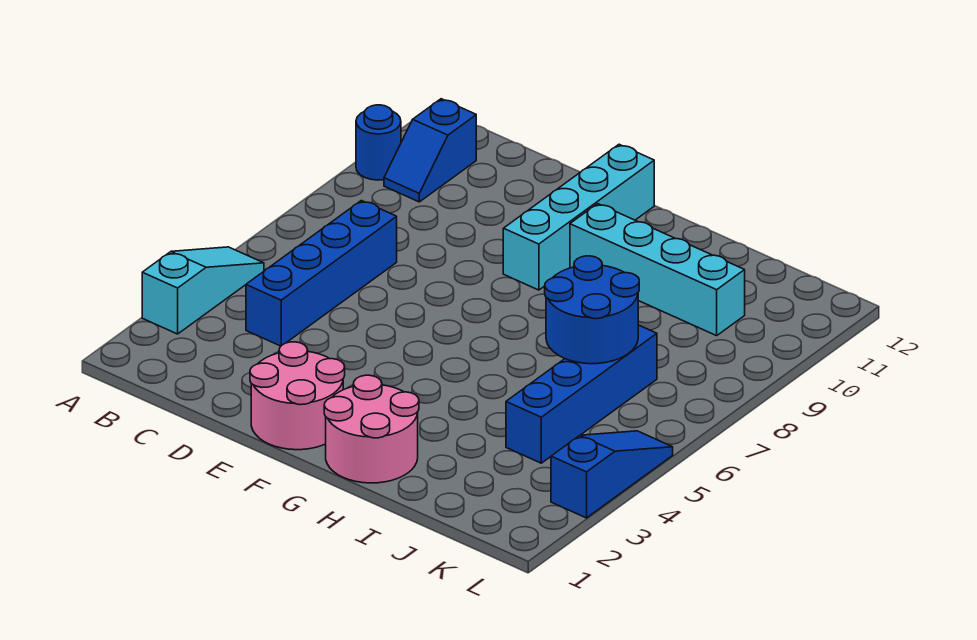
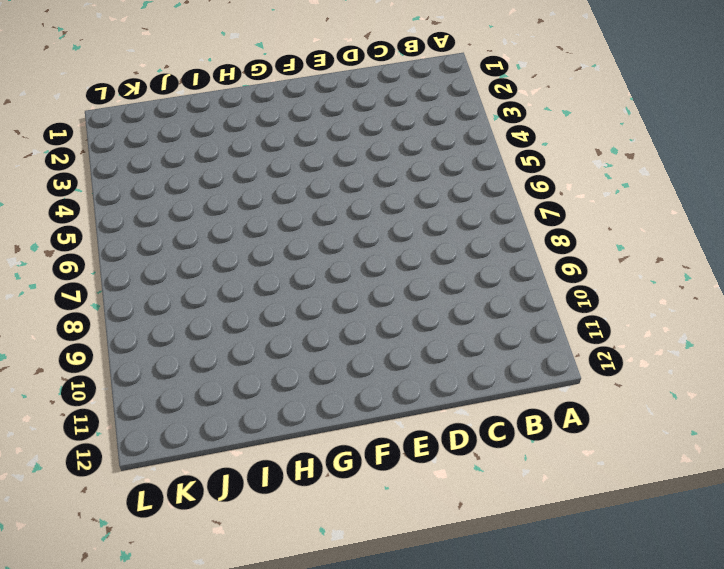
none -> cyan 1x3 slope [142,247,264,334]
none -> blue 1x1 round brick [356,105,401,180]

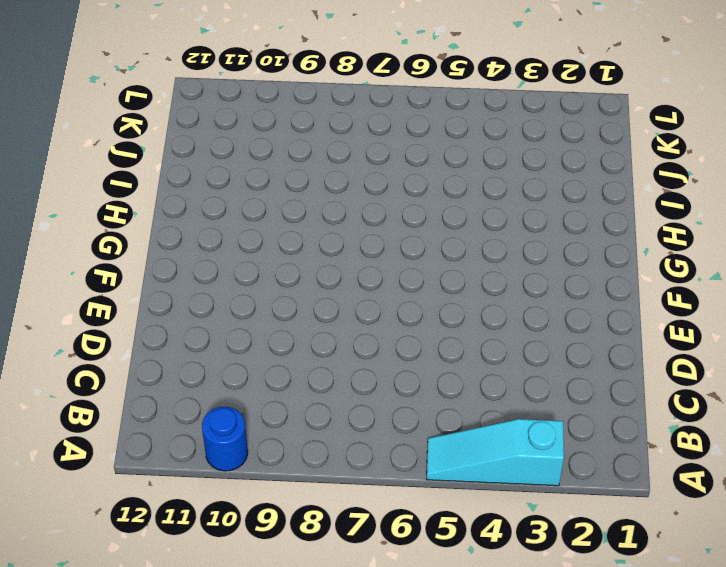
none -> blue 1x2 slope [384,99,476,202]
none -> blue 1x4 brick [246,201,397,346]

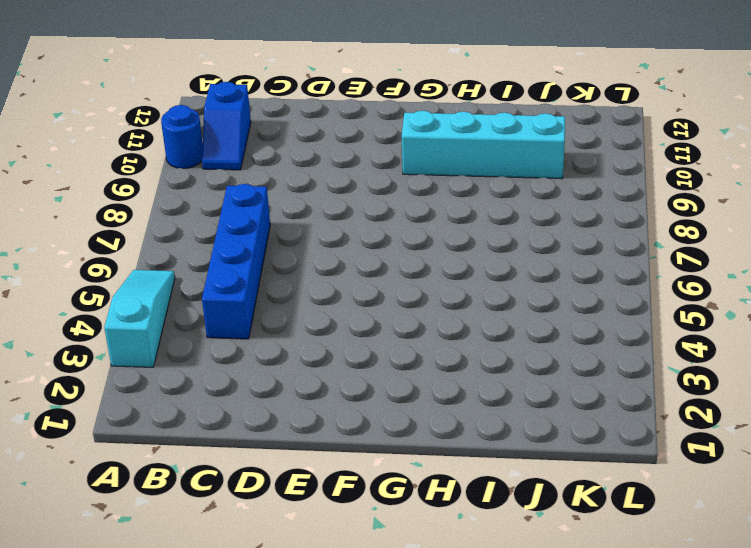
none -> pink 2x2 round brick [250,342,345,450]
none -> cyan 1x4 brick [503,144,654,290]

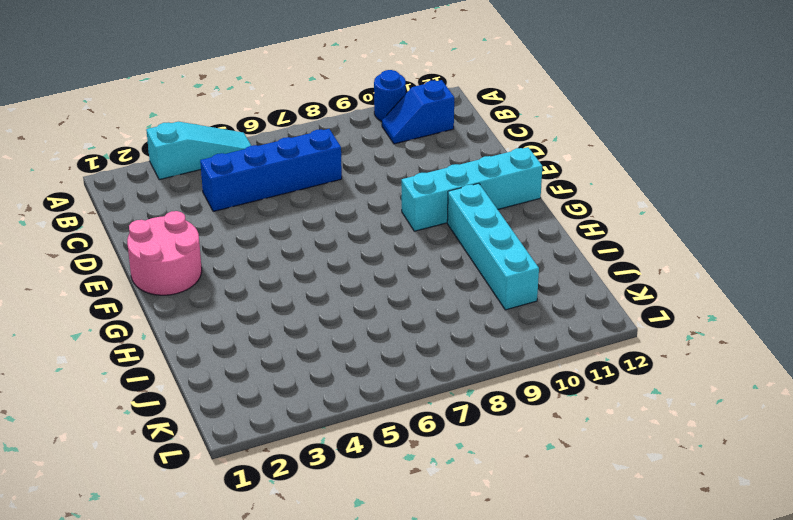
none -> pink 2x2 round brick [324,375,419,483]
none -> blue 1x4 brick [506,325,657,463]

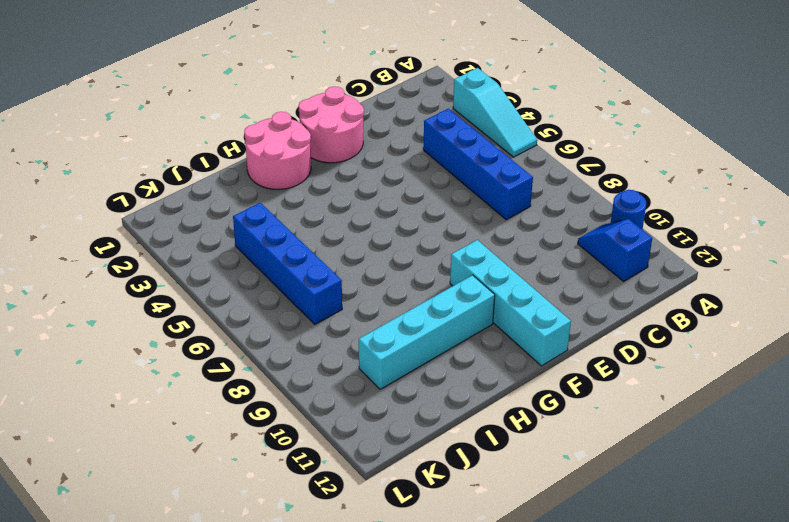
none -> blue 1x3 slope [551,431,673,518]
none -> blue 2x2 round brick [545,256,639,364]

